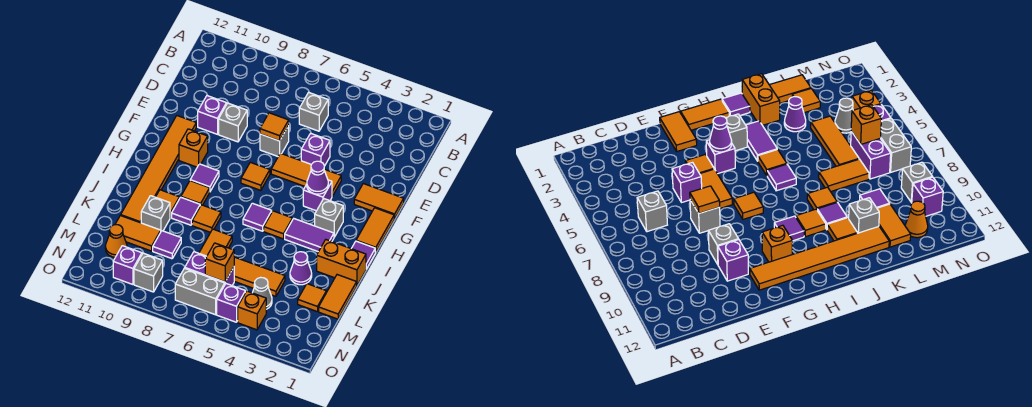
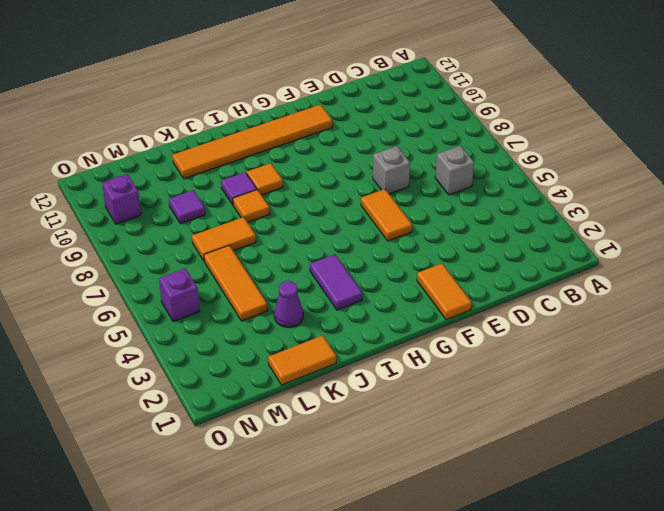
none -> purple 1x1 brick [301,133,330,166]
none -> grey 1x1 brick [219,103,247,142]
none -> purple 1x1 brick [198,96,226,134]
none -> orange 1x1 tile [324,169,341,196]

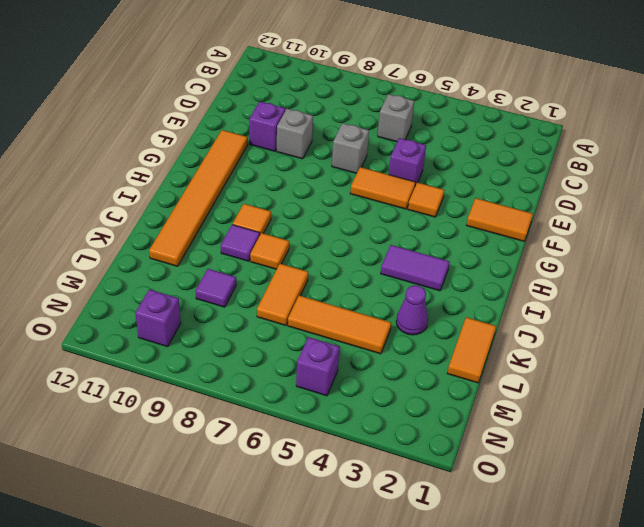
none -> orange 1x2 tile [356,208,394,253]
none -> purple 1x1 brick [303,180,332,211]
none -> orange 1x1 tile [241,162,270,190]
none -> orange 1x1 brick [179,129,208,167]

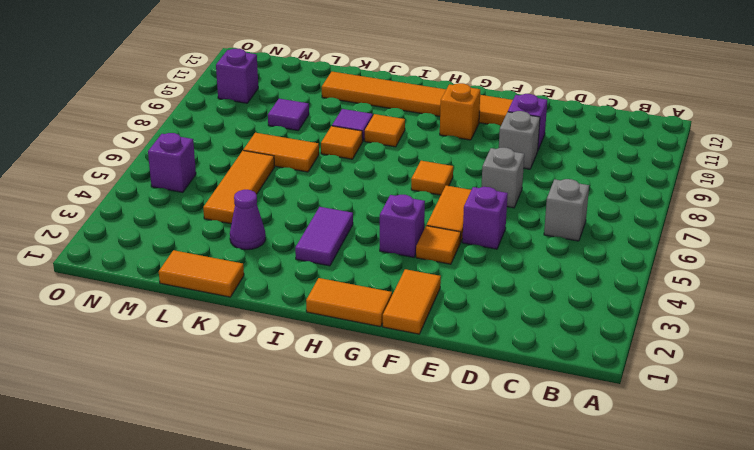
none -> grey 1x1 brick [315,199,343,237]
none -> purple 1x1 tile [190,164,219,191]
none -> purple 1x1 tile [351,241,375,269]
none -> orange 1x1 tile [264,211,292,239]

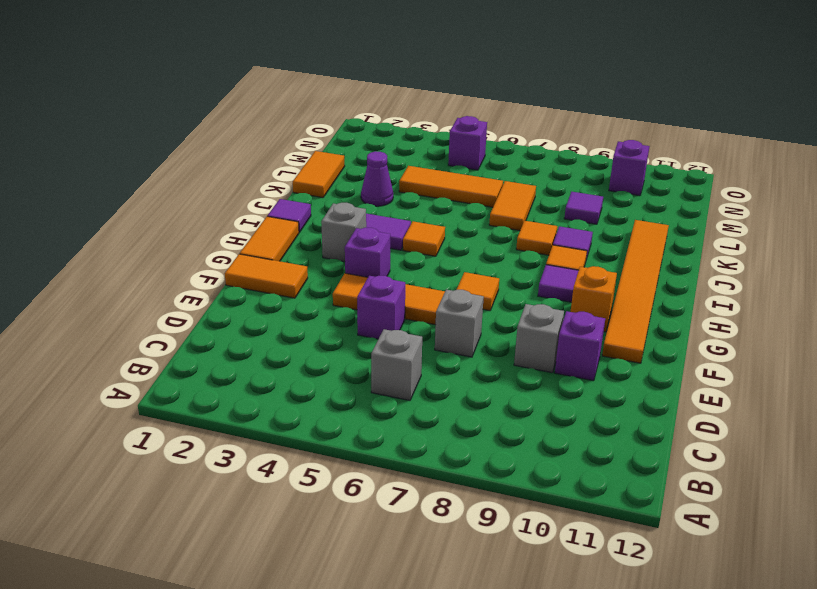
none -> purple 1x1 tile [243,203,272,231]
none -> orange 1x2 brick [317,240,366,285]
none -> orange 1x1 tile [156,190,179,218]
none -> grey 1x1 brick [141,196,170,231]

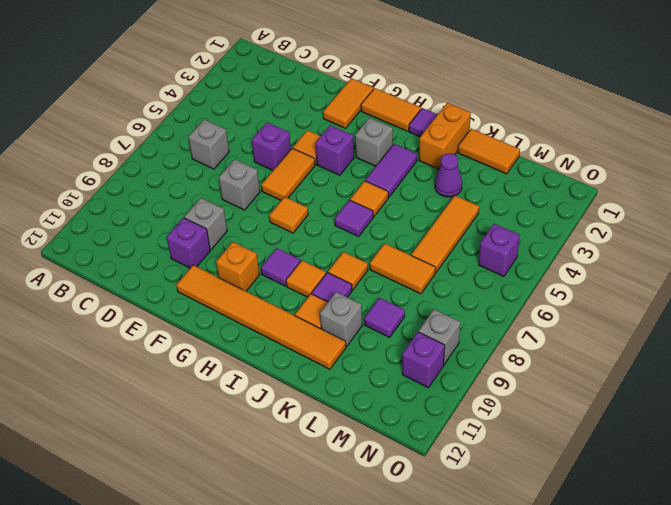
none -> orange 1x1 tile [298,284,326,312]
none -> orange 1x2 tile [116,215,161,251]
none -> grey 1x1 cone [253,277,272,309]
none -> purple 1x2 brick [185,252,234,285]

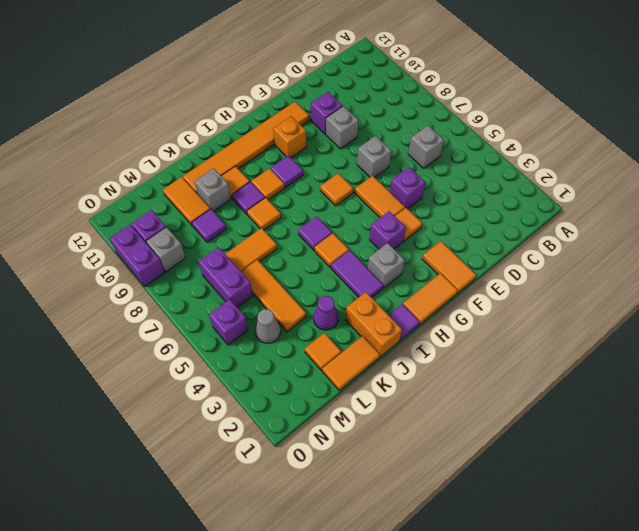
purple 1x2 brick [110,225,165,287] -> none
none -> orange 1x1 cone [105,224,127,257]
none -> orange 1x1 brick [238,291,266,330]
none -> grey 1x2 brick [175,268,225,315]
none -> orange 1x1 tile [260,113,289,141]

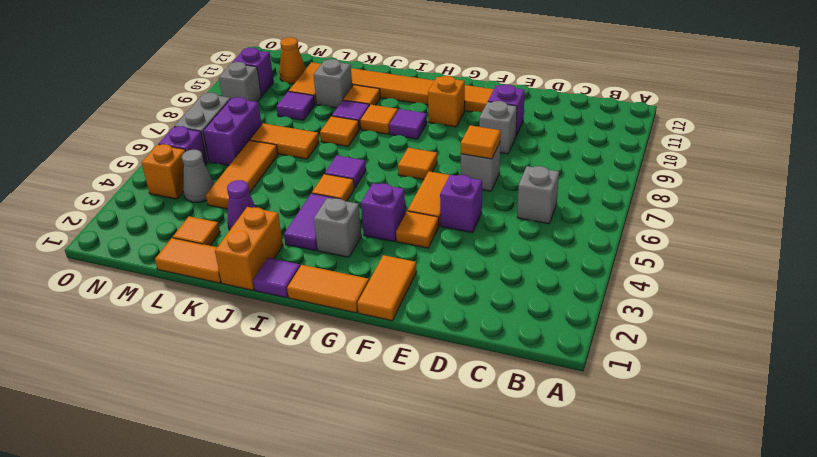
none -> purple 1x1 cone [307,161,328,194]
none -> orange 1x1 brick [205,243,234,282]

